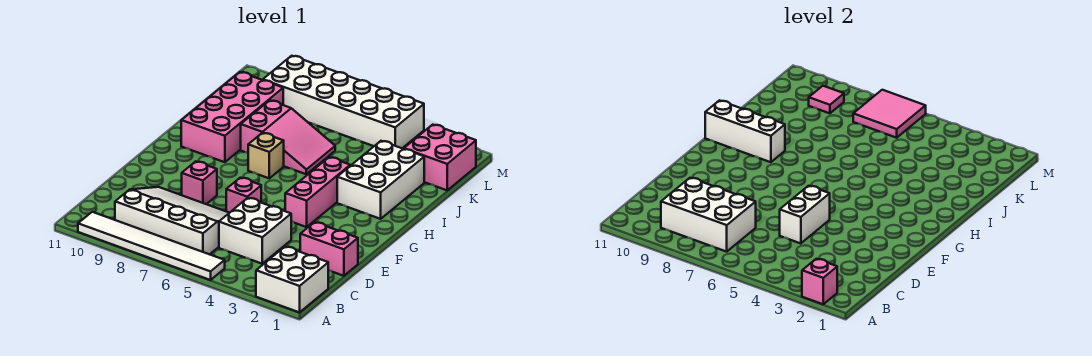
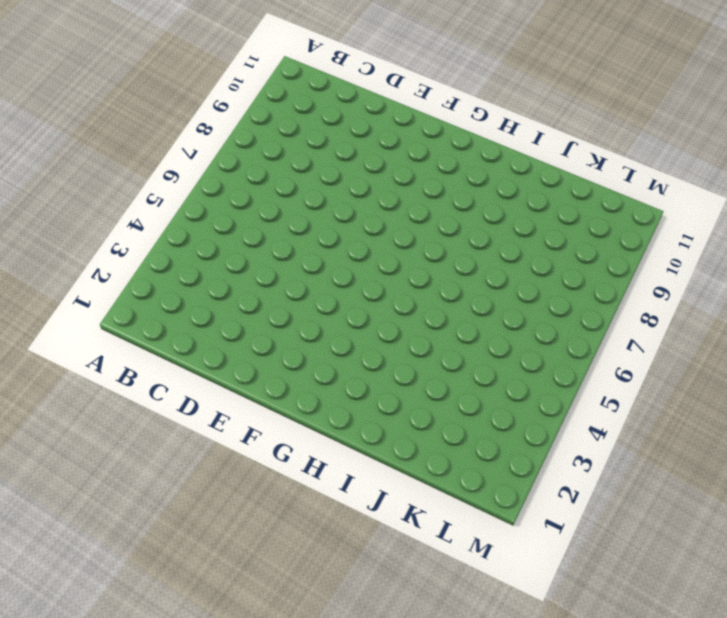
none -> white 2x2 brick [256,247,328,312]
none -> white 1x6 tile [78,212,225,280]
none -> white 3x4 slope [115,187,229,254]

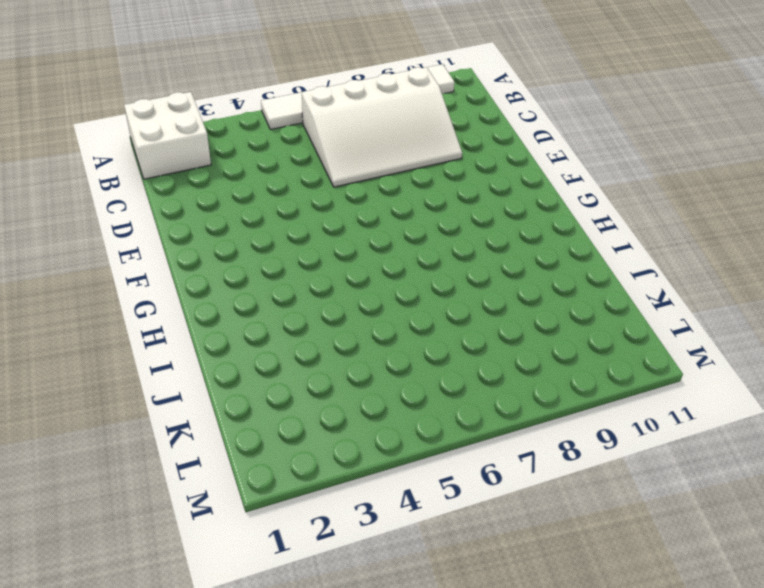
none -> white 2x2 brick [219,198,291,264]
none -> pink 1x2 brick [300,222,358,276]
none -> pink 1x1 brick [226,178,261,213]

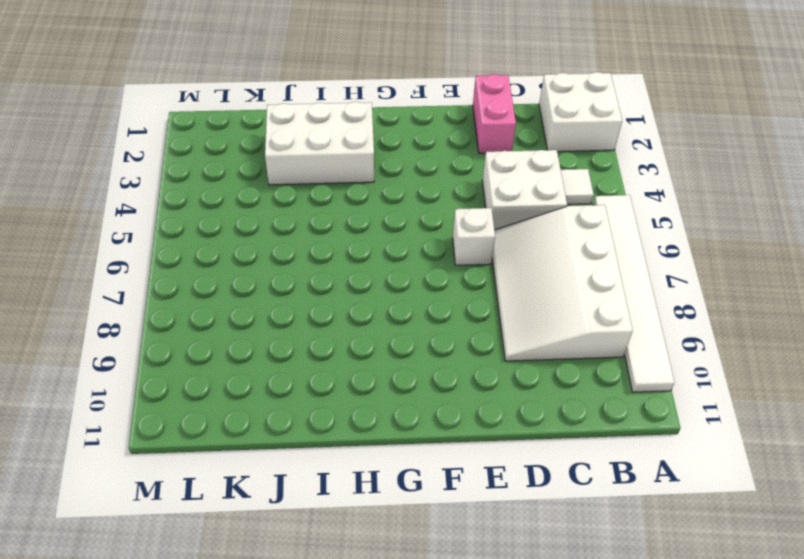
white 1x1 tile [561,169,594,204] -> none
white 1x1 brick [453,208,495,265] -> pink 1x1 brick [226,178,261,213]
none -> pink 1x1 brick [182,161,217,204]
none -> pink 1x3 brick [285,157,350,227]
none -> tan 1x1 brick [248,133,284,178]

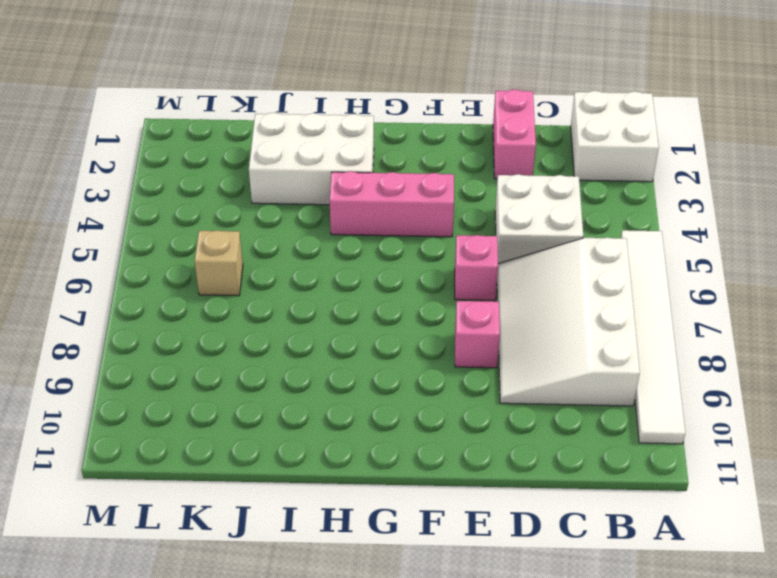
tan 1x1 brick [195,230,243,296] -> tan 1x1 brick moved to [248,133,284,178]
none -> pink 2x4 brick [181,72,283,162]
none -> pink 2x3 slope [241,100,335,174]
none -> pink 2x2 brick [404,125,476,190]

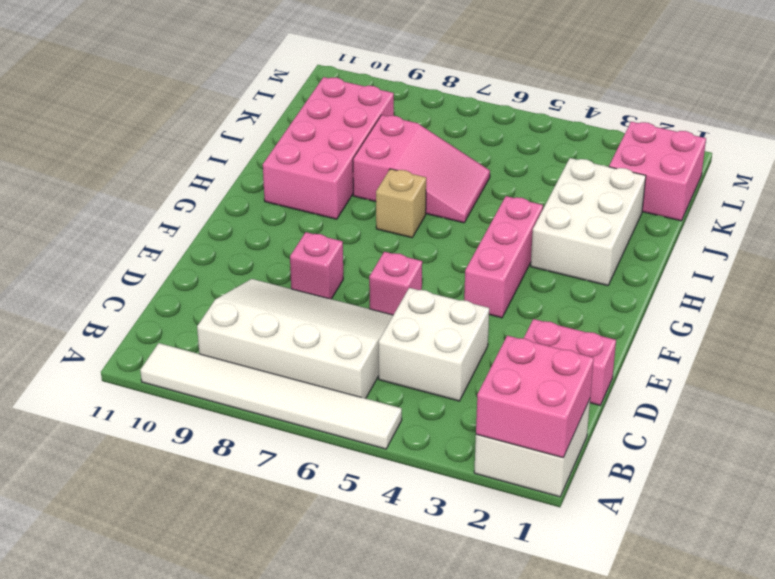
pink 2x2 brick [476,336,594,458] -> pink 1x1 brick [802,259,837,304]
none -> white 2x6 brick [263,56,424,148]
none -> white 2x3 brick [661,178,756,252]
none -> white 1x2 brick [780,186,830,243]

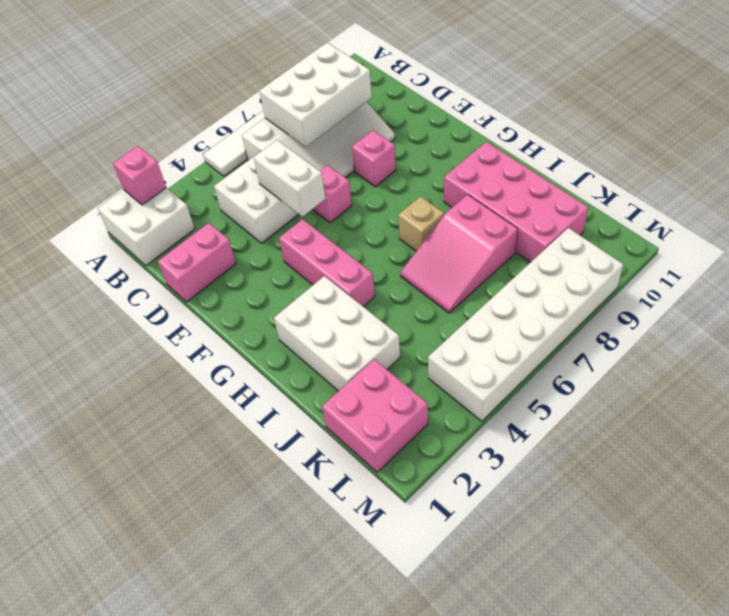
none -> white 1x3 brick [705,100,785,162]
none -> pink 2x2 tile [853,90,926,138]
none -> pink 1x1 tile [809,86,844,113]

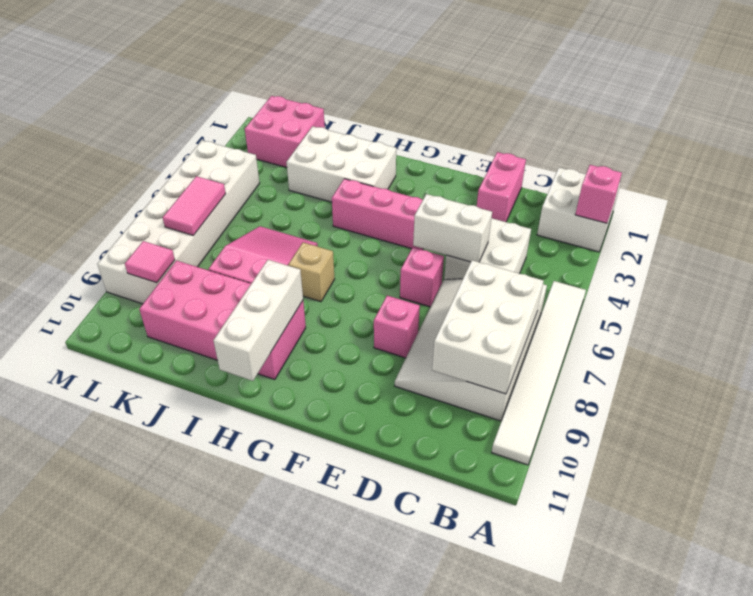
pink 1x2 tile [163,176,226,235] -> pink 2x2 tile [853,90,926,138]

